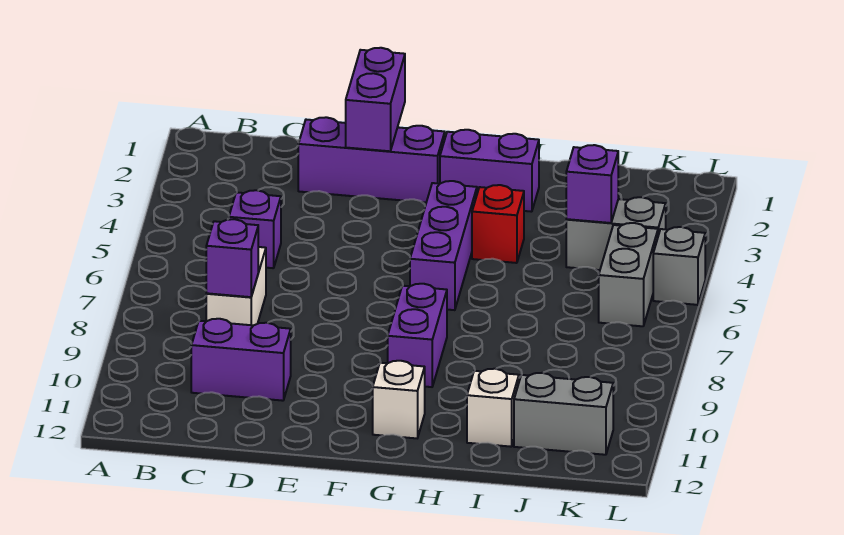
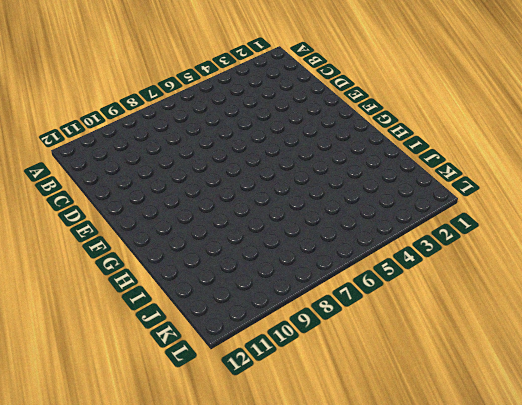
none -> purple 1x1 brick [229,190,281,268]
none -> white 1x2 brick [206,247,266,325]
none -> purple 1x2 brick [191,319,291,401]

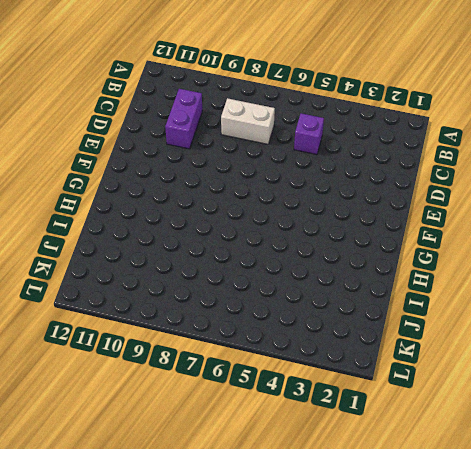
none -> purple 1x3 brick [298,117,445,202]
none -> purple 1x2 brick [440,130,539,212]
none -> purple 1x3 brick [410,181,477,310]

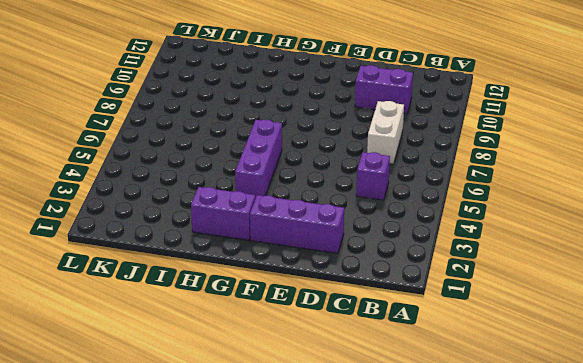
none -> purple 1x2 brick [388,284,447,387]
none -> white 1x1 brick [373,361,425,438]
none -> red 1x1 brick [472,185,524,263]

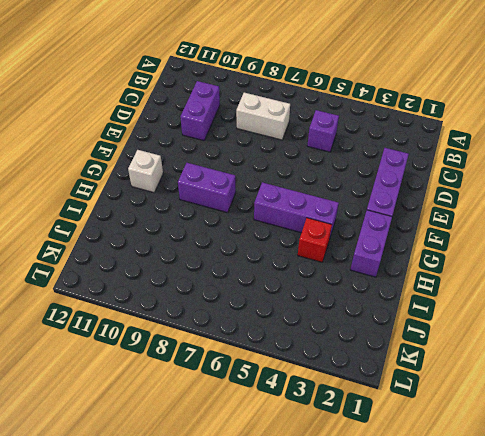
none -> white 1x1 brick [467,369,519,447]
none -> grey 1x2 brick [566,197,666,270]
none -> grey 1x2 brick [514,373,613,455]

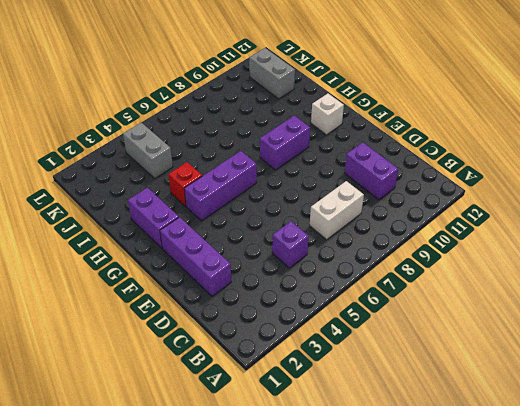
none -> white 1x1 brick [467,369,519,447]
none -> grey 1x2 brick [599,223,658,326]
none -> grey 1x1 brick [653,227,705,305]

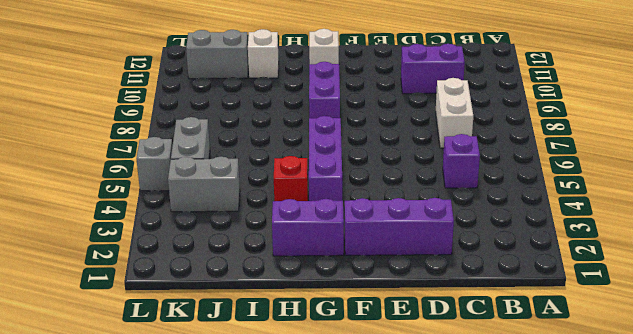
none -> purple 1x1 brick [206,219,258,297]
none -> purple 1x2 brick [346,48,405,151]
none -> purple 1x1 brick [566,145,618,223]

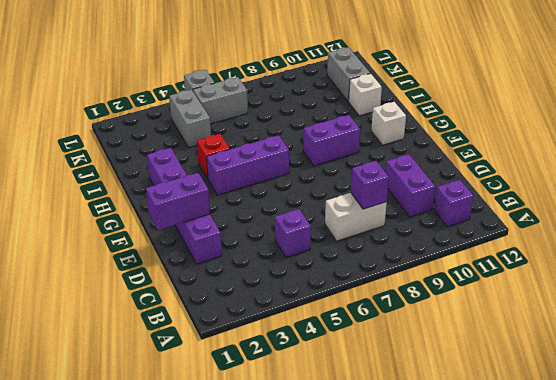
purple 1x1 brick [434,180,473,227] -> purple 1x1 brick moved to [566,145,618,223]

